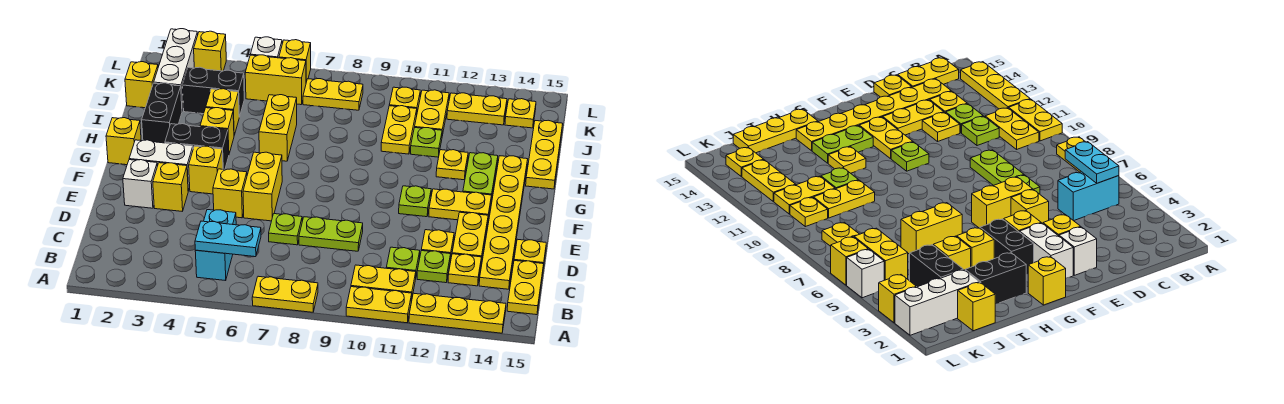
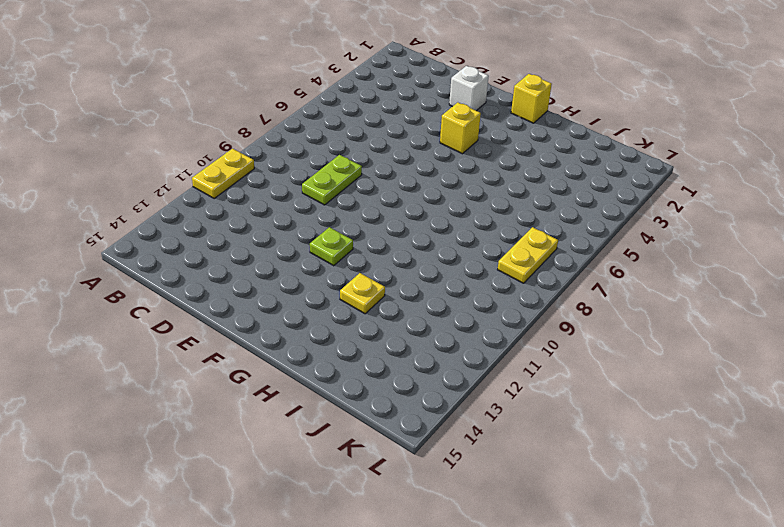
none -> yellow 1x2 plate [252,276,318,312]
none -> yellow 1x3 plate [409,293,506,333]
none -> cyan 1x2 brick [195,210,236,281]
none -> yellow 1x2 plate [351,265,416,301]

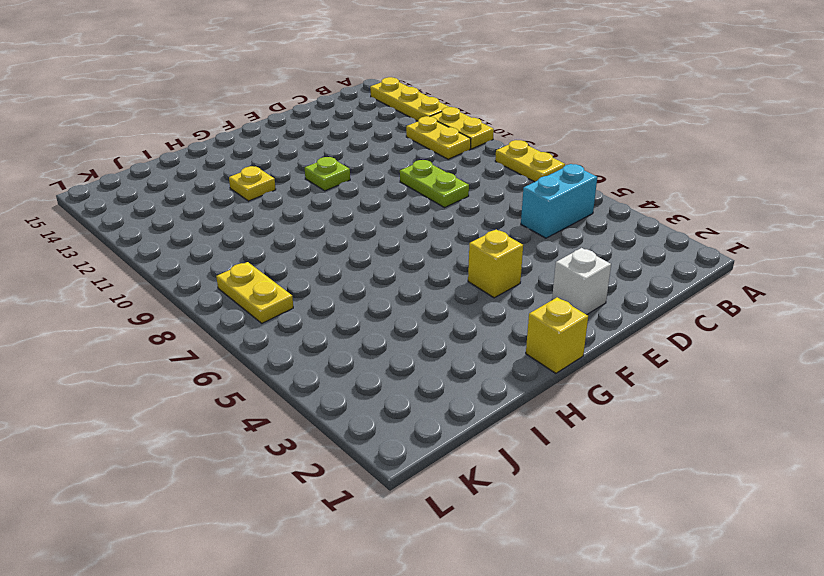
none -> yellow 1x2 plate [507,261,544,315]
none -> lime 1x1 plate [386,247,420,275]
none -> lime 1x1 plate [417,251,451,283]
none -> yellow 1x1 plate [448,254,481,286]

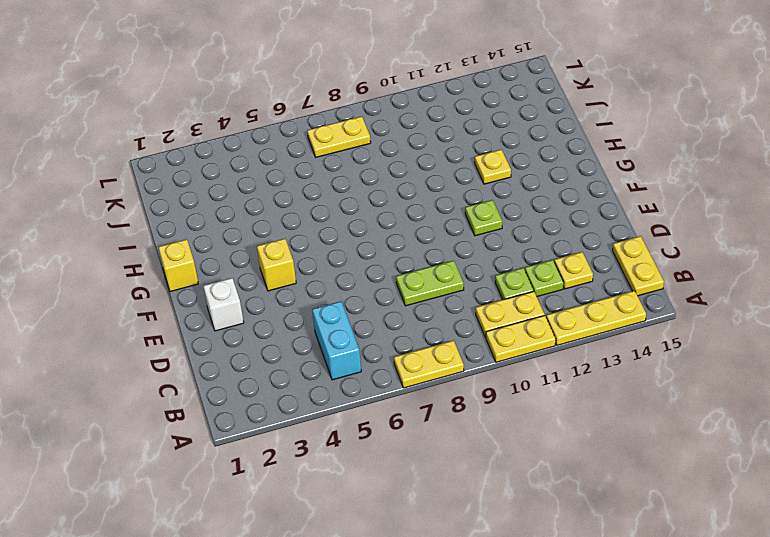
none -> yellow 1x6 plate [479,156,528,289]
none -> lime 1x1 plate [269,214,302,245]
none -> yellow 1x1 plate [421,230,454,260]
none -> yellow 1x2 plate [452,212,488,262]

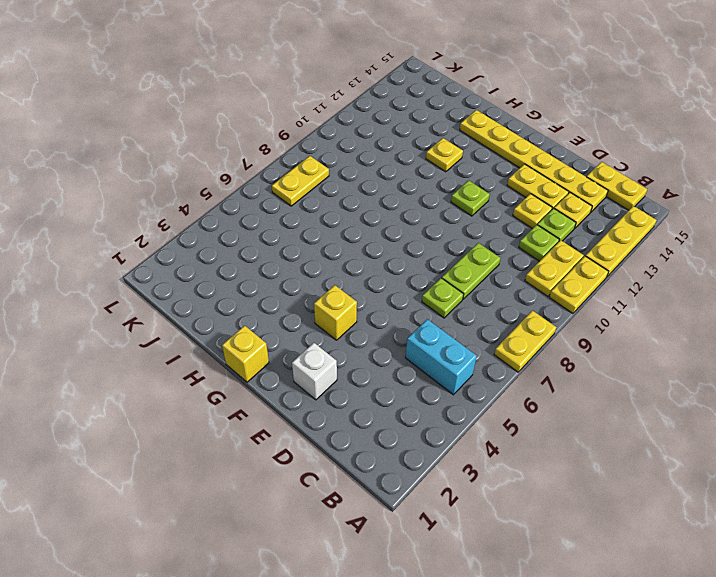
none -> yellow 1x1 plate [514,239,546,268]
none -> yellow 1x1 brick [153,163,188,211]
none -> yellow 1x1 brick [213,169,247,218]
none -> yellow 1x2 brick [243,152,282,221]

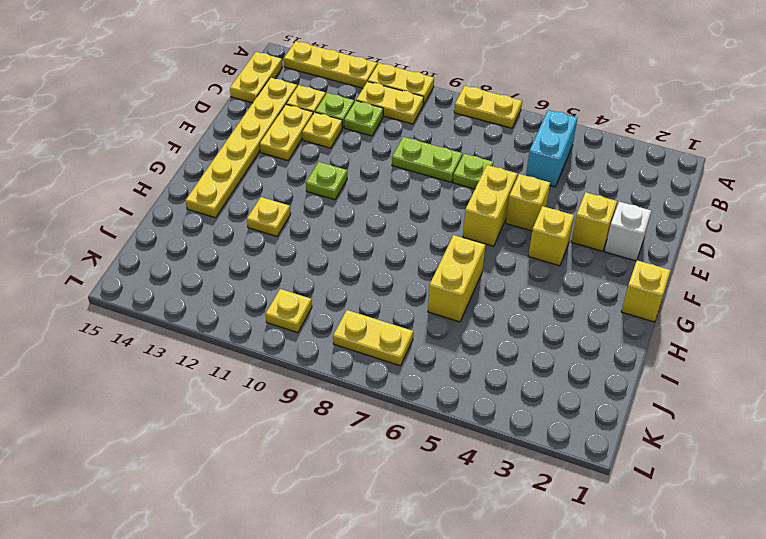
none -> yellow 1x1 plate [514,239,546,268]
none -> white 1x2 brick [129,140,193,191]
none -> yellow 1x2 plate [429,189,492,220]
none -> black 1x2 brick [165,124,229,170]

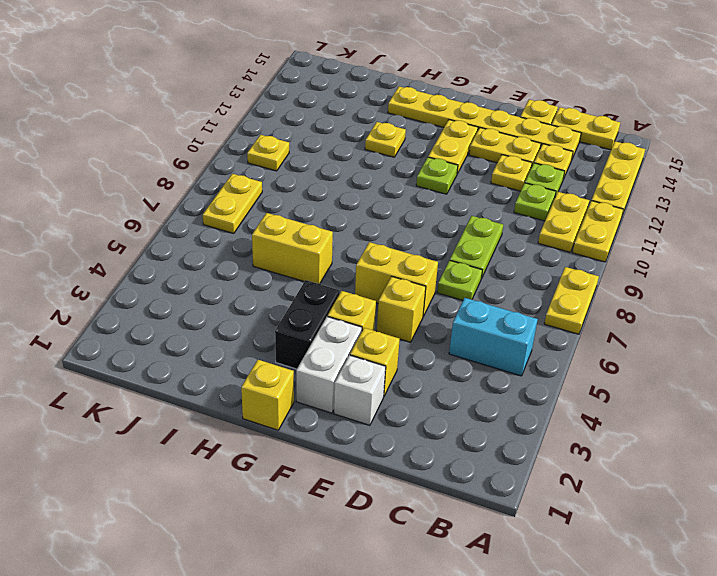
none -> lime 1x2 plate [463,153,498,200]
none -> black 1x2 brick [142,83,182,143]
none -> yellow 1x1 brick [200,108,234,153]
none -> yellow 1x3 plate [526,120,563,189]

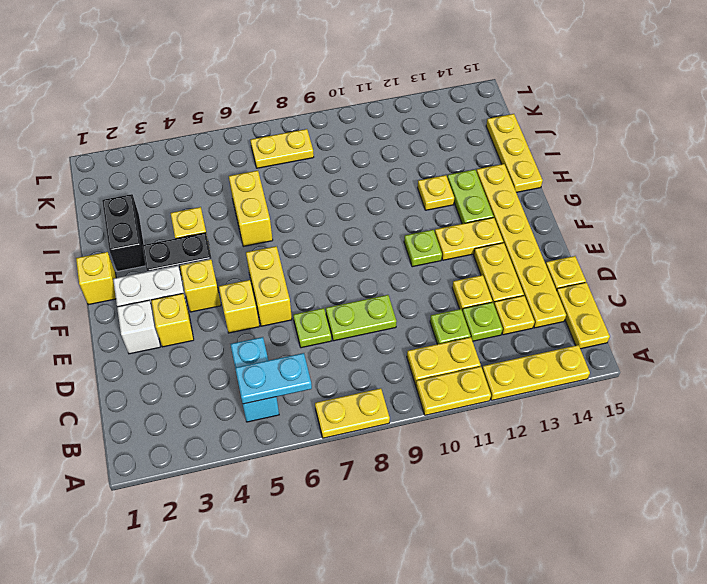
none -> yellow 1x1 brick [206,89,239,135]
none -> yellow 1x2 plate [381,106,417,154]
none -> lime 1x1 plate [411,128,442,157]
none -> yellow 1x1 brick [125,62,158,108]

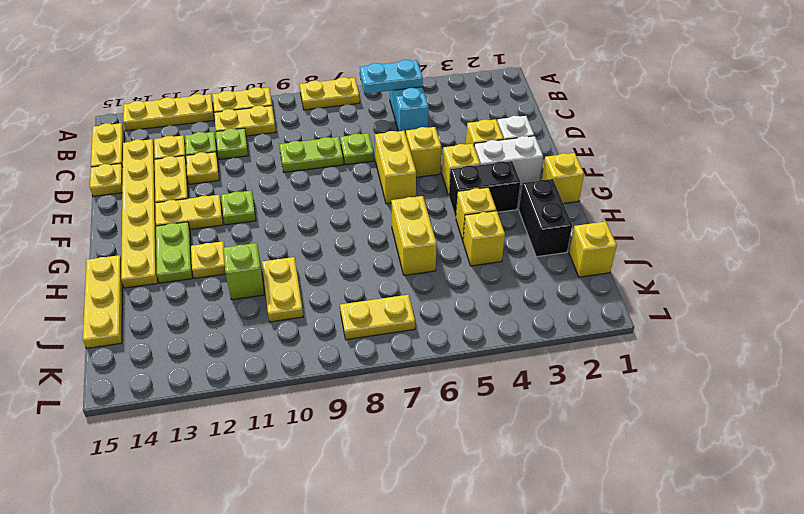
lime 1x1 brick [223,243,264,300] -> lime 1x1 plate [411,128,442,157]
none -> white 1x3 brick [154,29,198,111]
none -> black 1x2 brick [182,67,244,117]
none -> yellow 1x2 plate [415,90,449,136]
none -> yellow 1x2 brick [245,55,306,105]

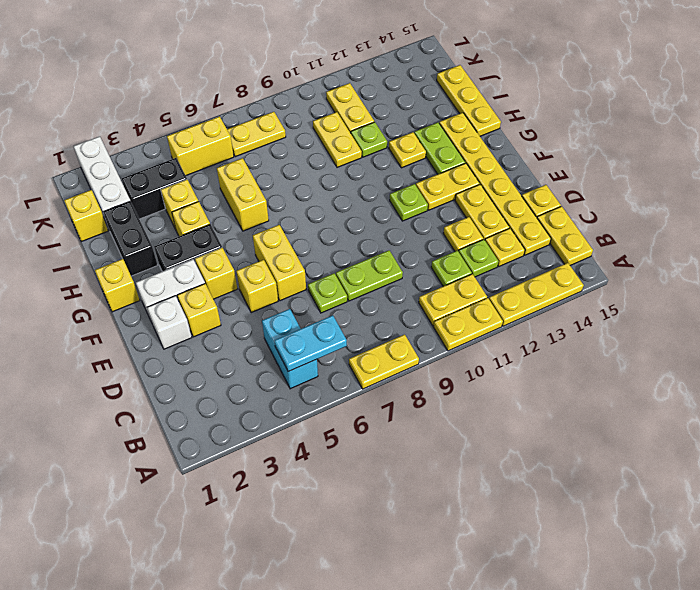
none -> yellow 1x1 plate [389,87,420,112]
none -> yellow 1x2 plate [447,93,507,125]
none -> yellow 1x1 plate [505,99,536,128]
none -> yellow 1x1 brick [194,31,226,71]

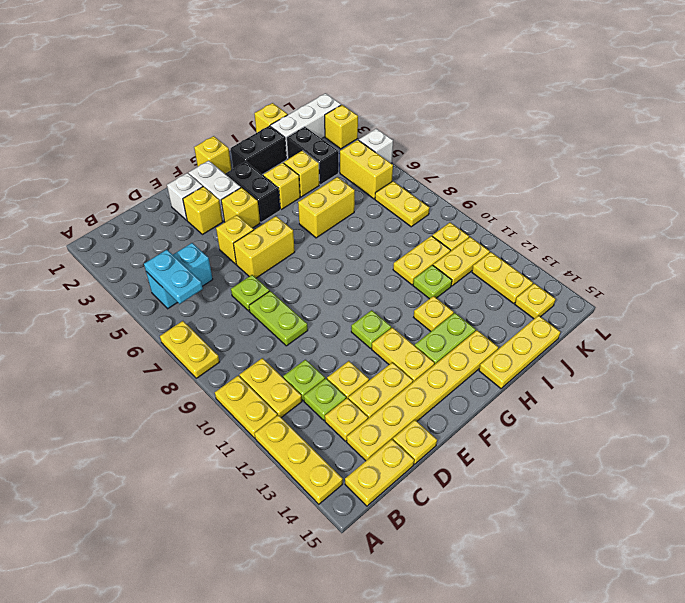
none -> yellow 1x1 brick [279,40,311,82]

